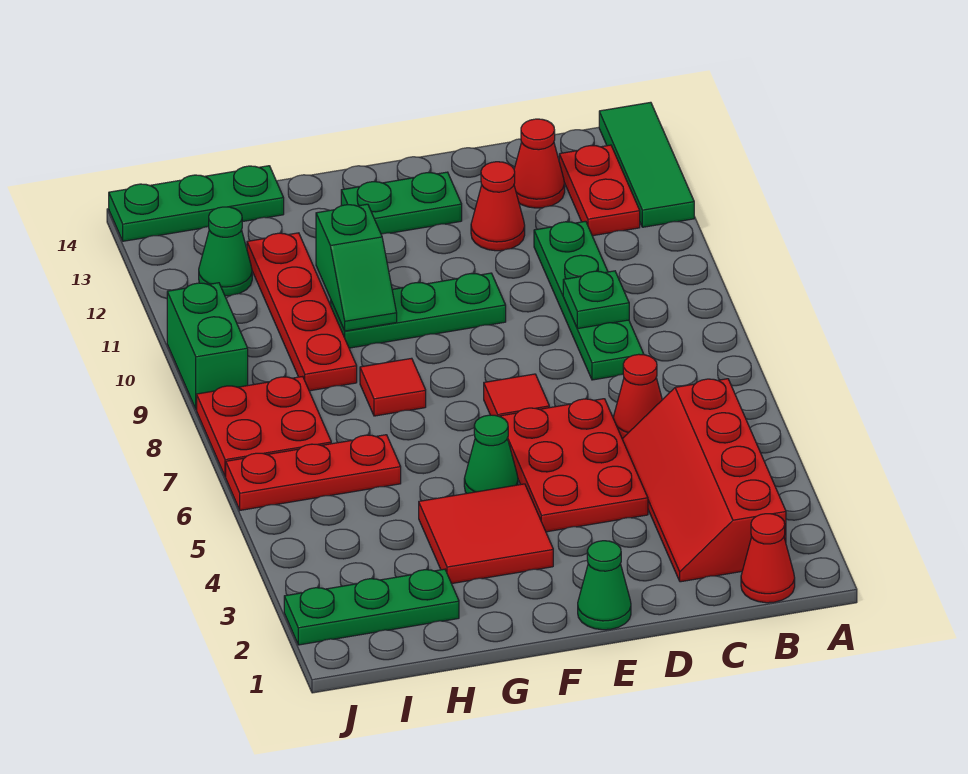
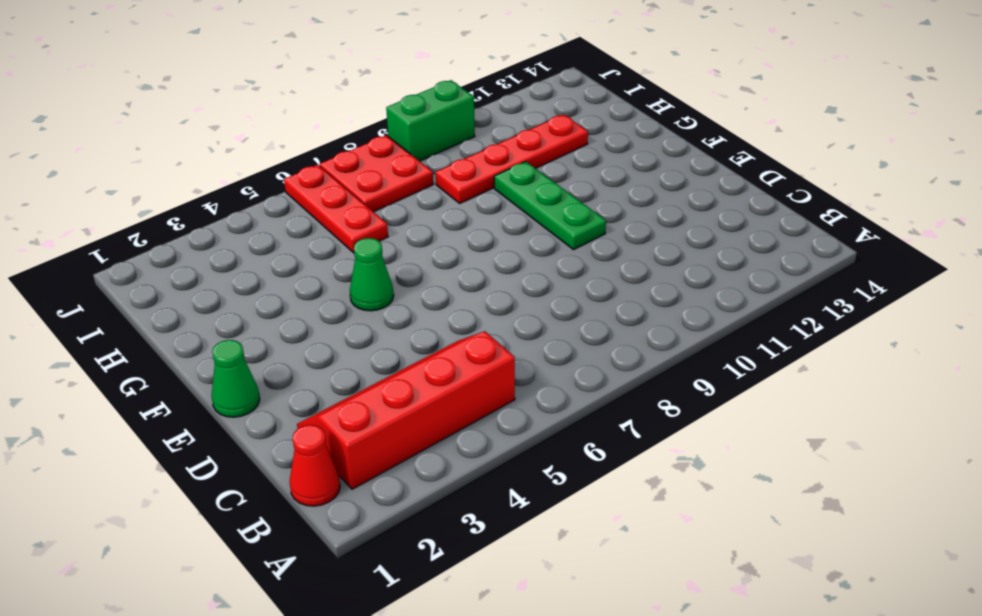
none -> green 1x3 tile [599,102,694,227]
none -> red 1x2 plate [559,145,640,236]
none -> red 1x1 cone [613,354,662,439]

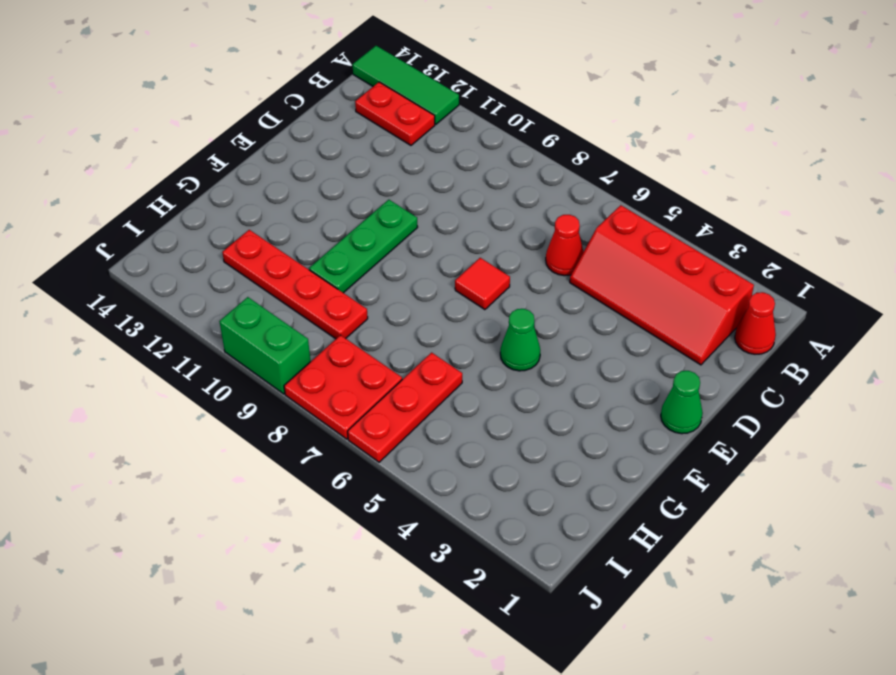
none -> green 1x4 plate [534,221,643,380]
none -> red 1x1 cone [514,119,565,208]
none -> red 2x3 plate [499,399,648,532]

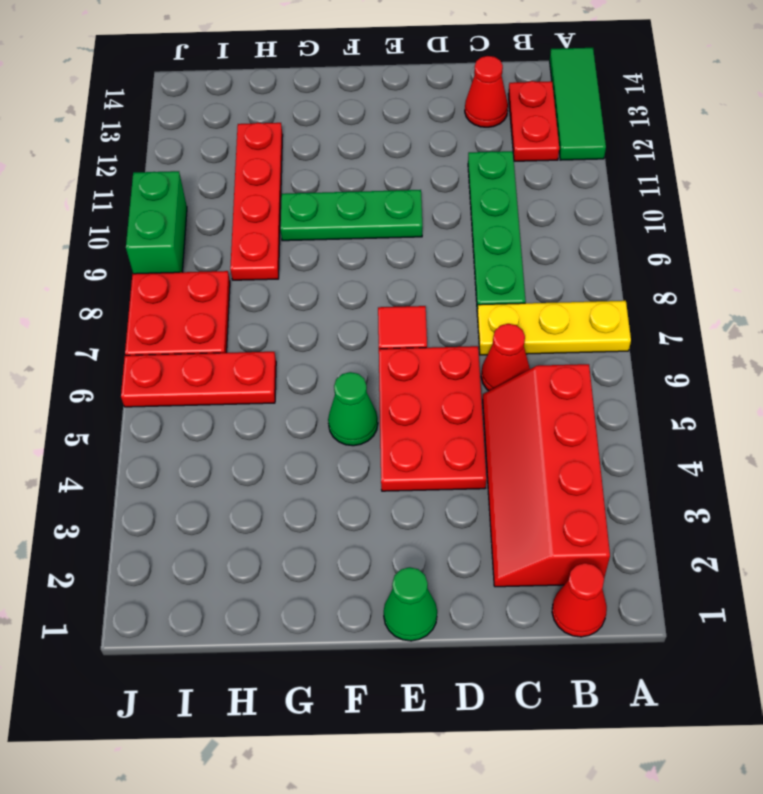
yellow 1x3 plate [477,301,631,355] -> none
none -> red 1x1 cone [471,162,525,251]
none -> green 1x2 plate [341,172,462,234]
none -> red 2x2 tile [419,484,553,584]

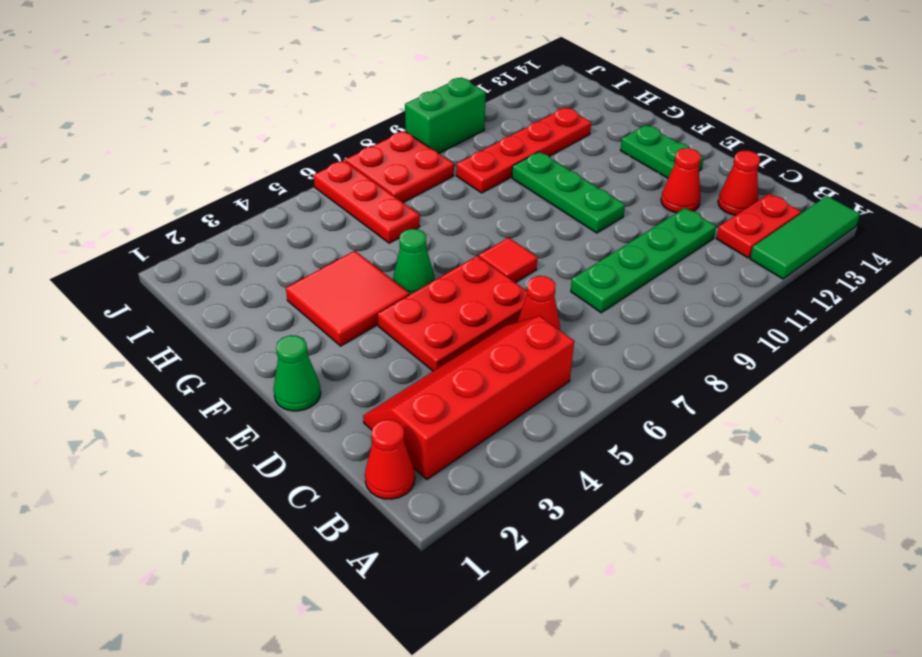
none -> red 1x1 tile [360,358,426,416]
none -> green 1x3 plate [284,569,459,645]
none -> green 1x3 plate [109,166,284,241]

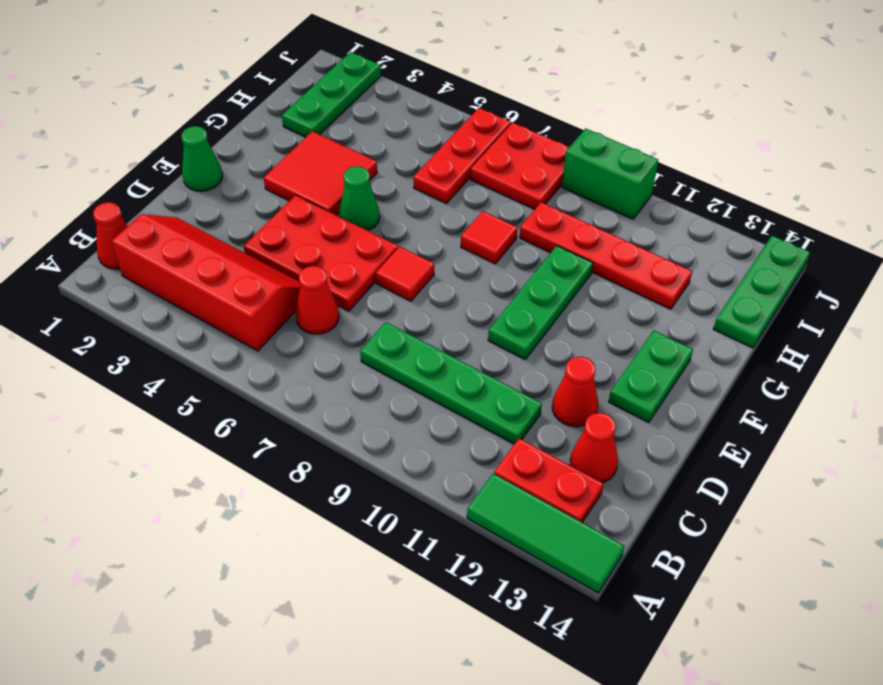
none -> green 1x1 cone [199,207,252,296]
none -> green 1x1 plate [563,271,629,329]
none -> green 1x2 slope [316,204,397,331]

